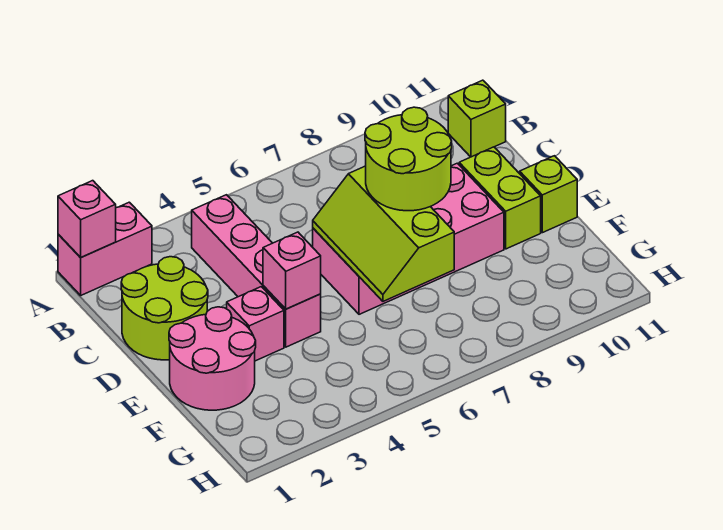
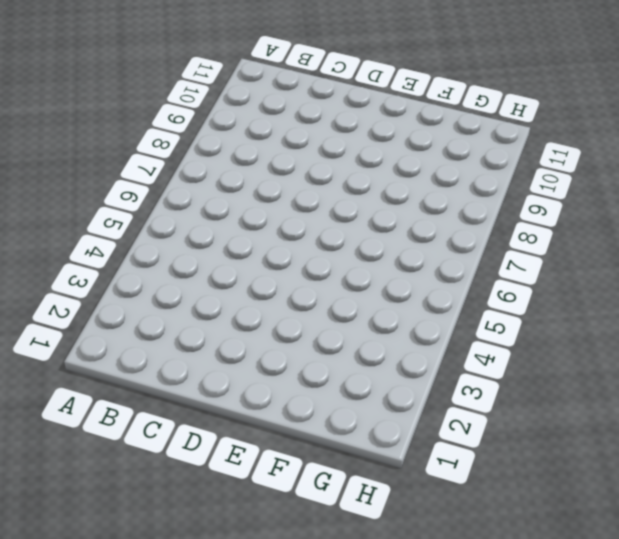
none -> pink 1x2 brick [58,202,152,295]
none -> pink 1x4 brick [192,195,321,347]
none -> lime 1x1 brick [448,80,506,157]

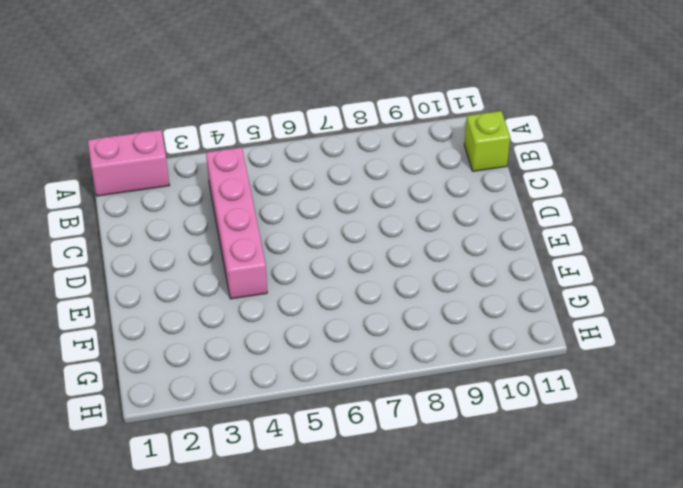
none -> lime 2x2 round brick [121,257,208,360]
none -> pink 2x4 brick [313,163,504,314]
none -> lime 1x2 brick [459,147,541,249]

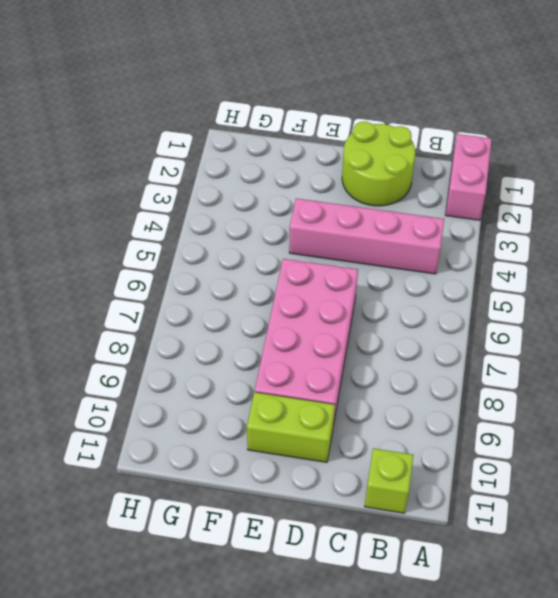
none -> pink 2x2 round brick [169,307,256,410]
none -> pink 1x1 brick [227,287,284,361]
none -> lime 1x1 brick [520,156,577,233]

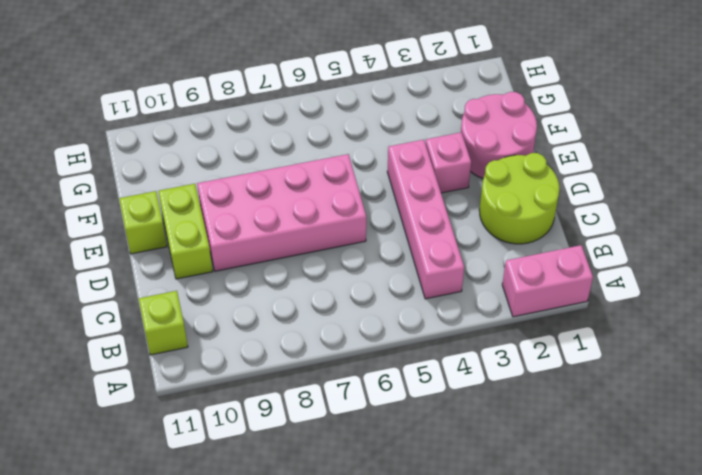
none -> pink 1x1 brick [58,181,116,258]
none -> lime 2x3 slope [313,166,454,301]
none -> pink 1x1 brick [263,232,321,309]

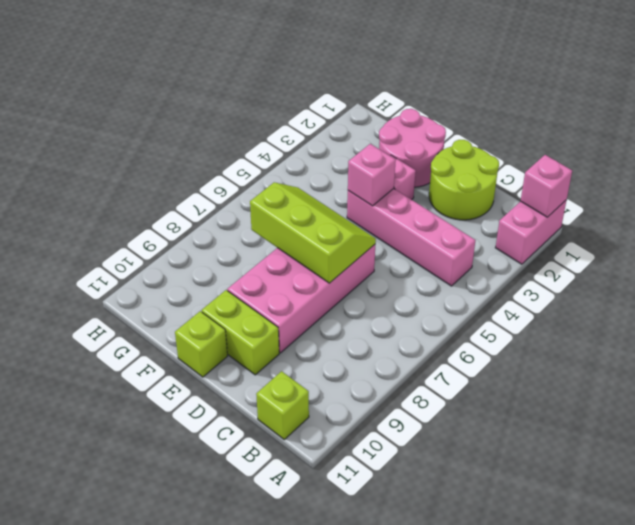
none -> lime 2x2 round brick [365,107,452,211]

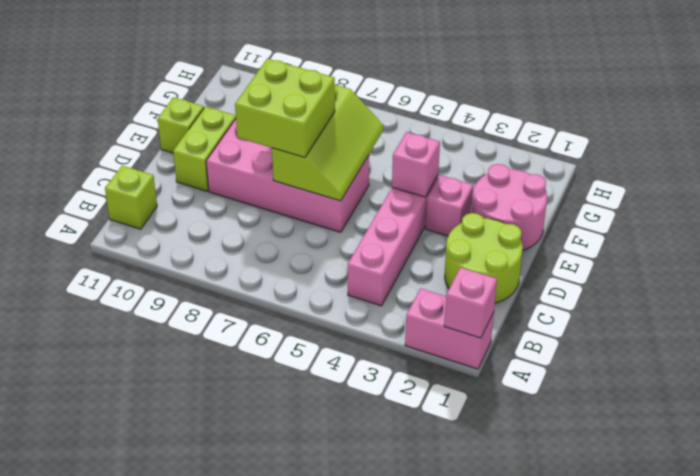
lime 2x2 brick [235,59,335,157] -> lime 2x2 round brick [365,107,452,211]

